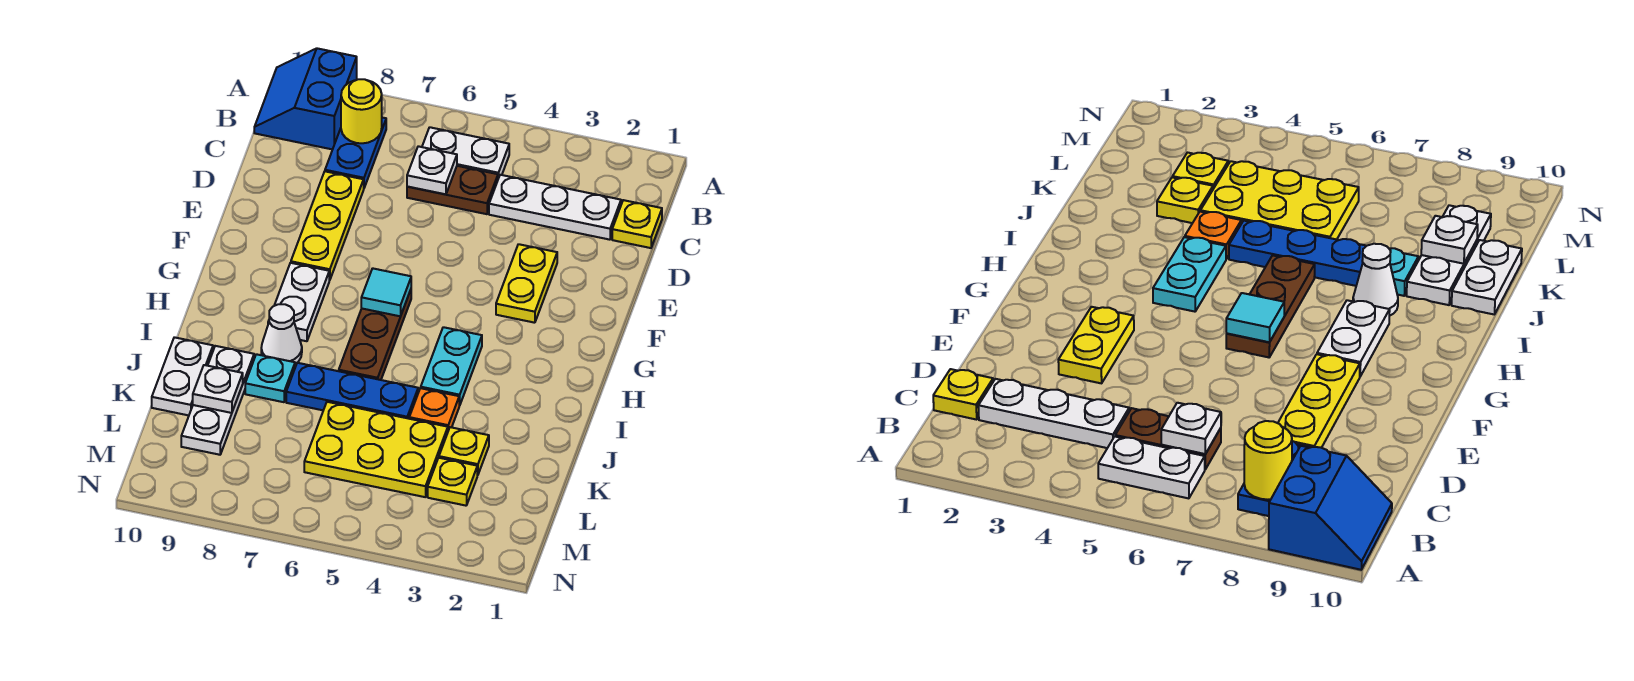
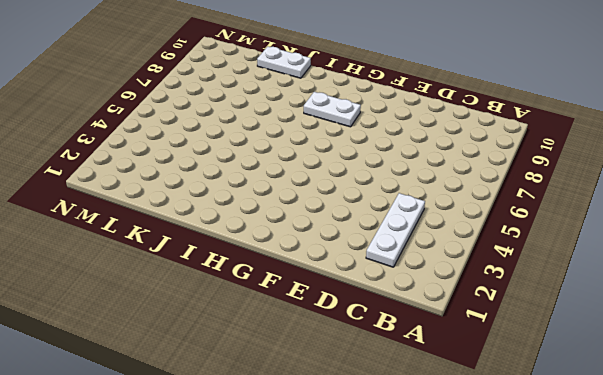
none -> blue 2x2 slope [254,48,357,149]
none -> white 1x2 plate [422,127,509,179]
none -> blue 1x2 plate [325,118,386,188]

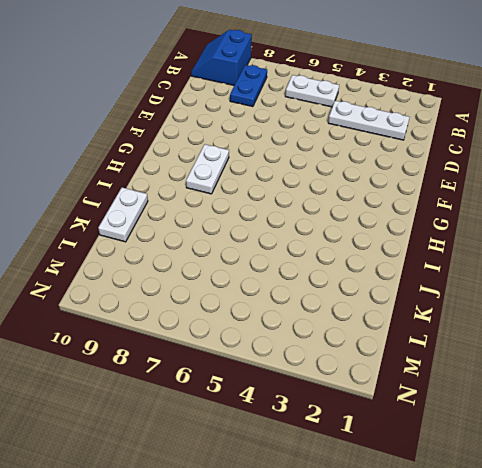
none -> yellow 1x1 plate [612,200,662,248]
none -> brown 1x2 plate [407,166,498,214]
none -> yellow 1x3 plate [291,171,364,280]

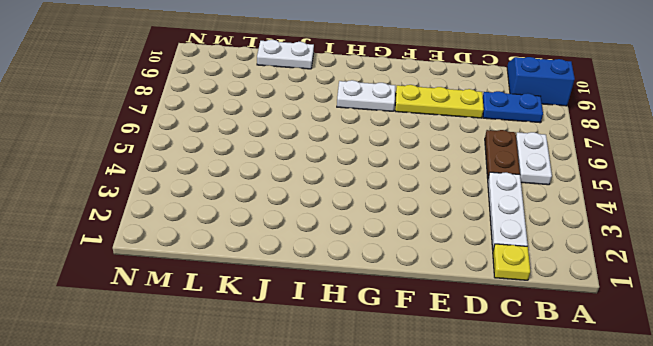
none -> yellow 1x2 plate [496,244,557,323]
none -> brown 1x3 plate [339,290,411,380]
none -> cyan 1x2 plate [421,327,482,405]

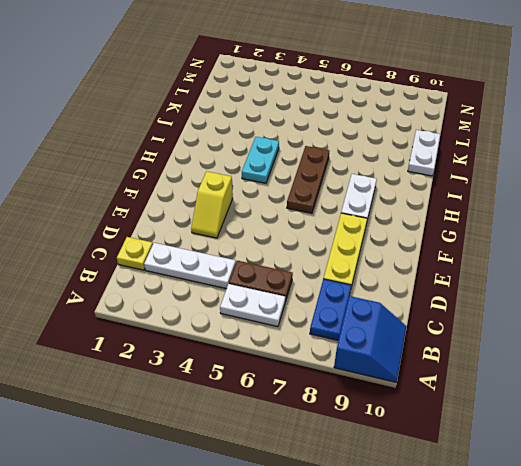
yellow 1x2 slope [191,171,233,238] -> yellow 1x2 plate [496,244,557,323]
none -> white 1x1 cone [261,304,302,364]
none -> orange 1x1 plate [409,388,460,430]
none -> blue 1x3 plate [286,363,418,419]

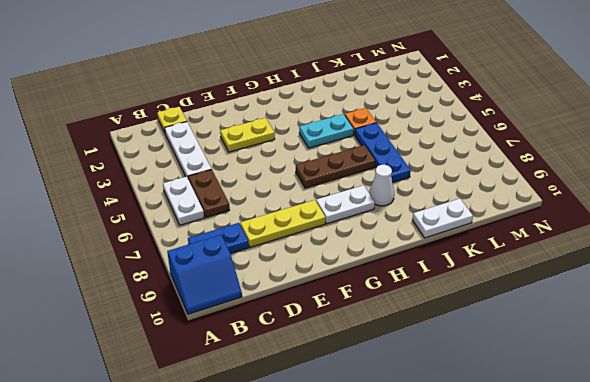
none -> cyan 1x1 plate [245,354,295,402]
none -> white 1x3 plate [181,346,254,455]
none -> yellow 1x1 plate [439,427,489,475]

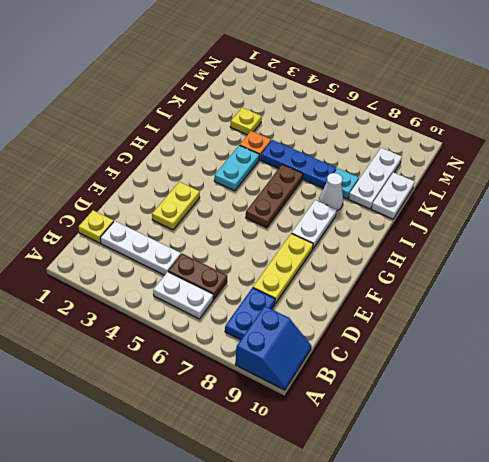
none -> yellow 2x3 plate [304,402,448,497]
none -> yellow 1x1 plate [428,458,477,506]
none -> yellow 1x1 round brick [341,79,382,143]

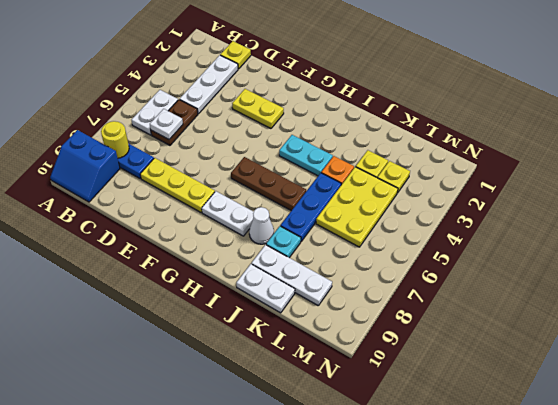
none -> cyan 1x1 tile [361,268,411,316]
none -> white 1x1 plate [193,365,243,413]

